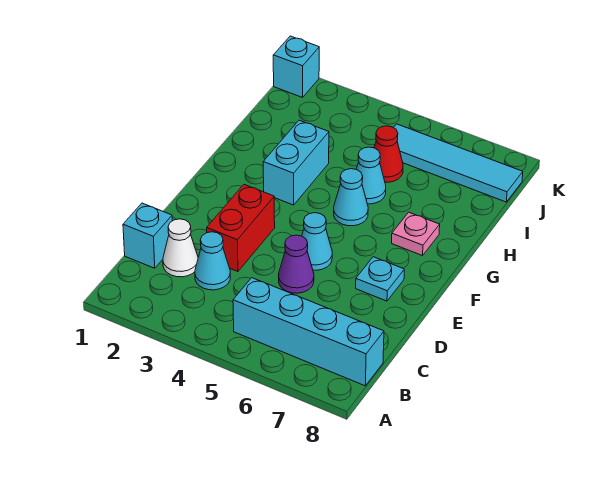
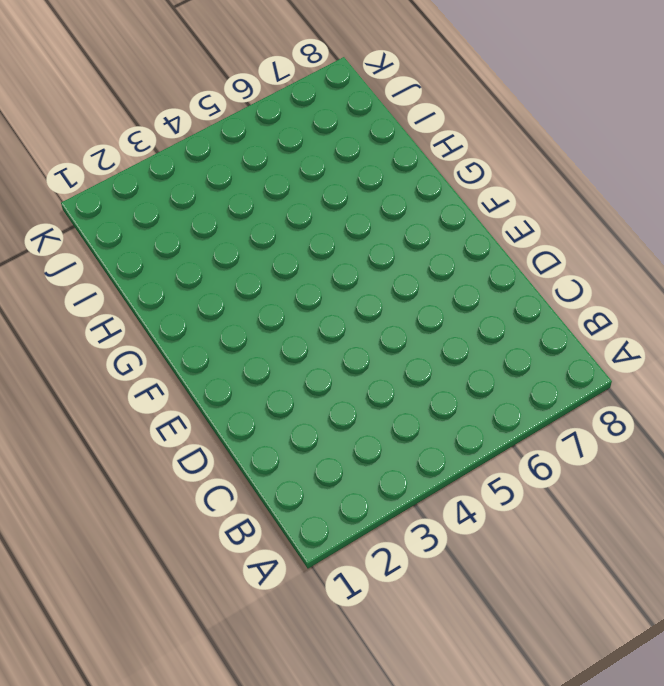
none -> cyan 1x4 brick [233,278,384,386]
none -> cyan 1x1 brick [123,203,172,268]
none -> white 1x1 cone [163,219,198,277]

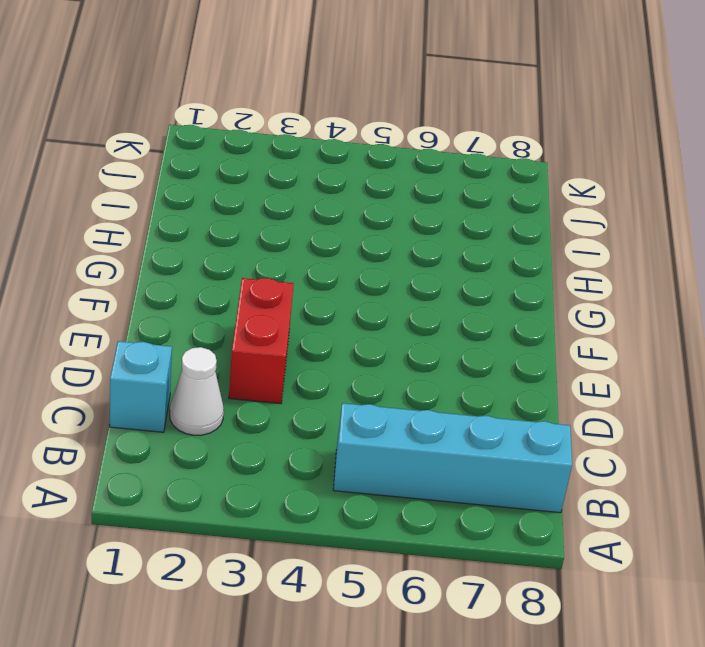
none -> cyan 1x1 cone [195,232,230,290]
none -> purple 1x1 cone [279,235,314,293]
none -> cyan 1x1 cone [302,213,332,270]

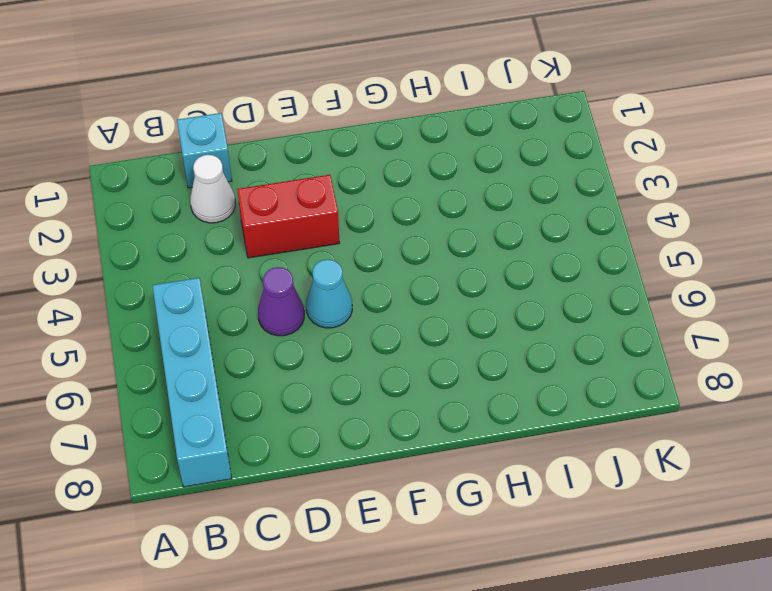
none -> cyan 1x1 cone [195,232,230,290]
none -> cyan 1x1 plate [356,257,404,301]
none -> cyan 1x2 brick [263,120,329,205]

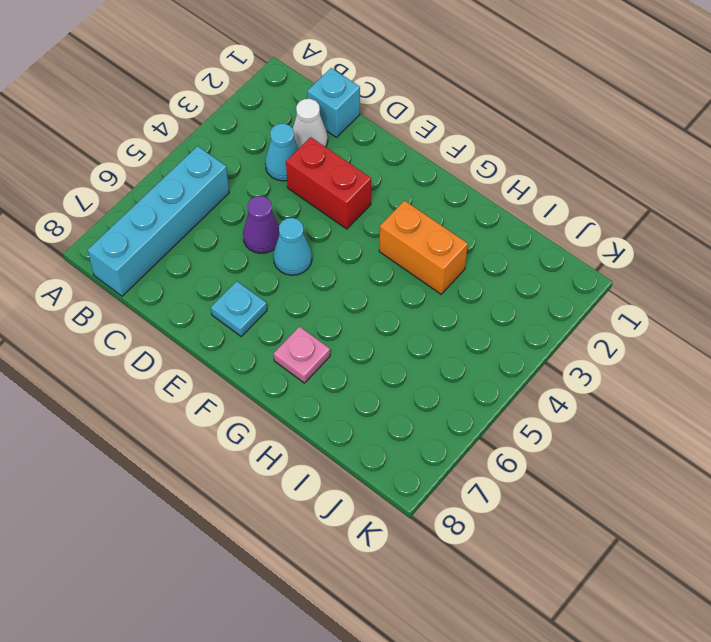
orange 1x2 brick [379,201,468,294] -> cyan 1x2 brick [263,120,329,205]
none -> cyan 1x1 cone [334,169,368,226]
none -> cyan 1x1 cone [356,147,386,204]
none -> red 1x1 cone [374,126,403,182]

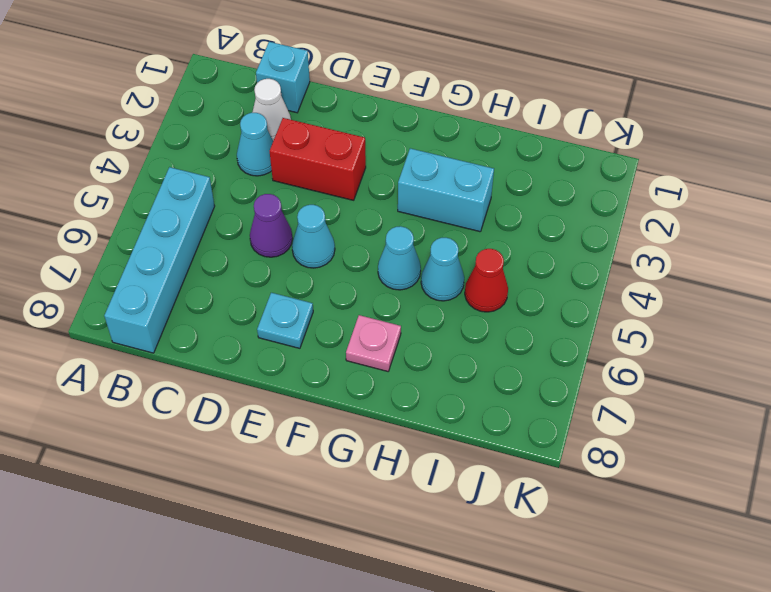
none -> cyan 1x4 tile [394,124,523,202]
none -> cyan 1x1 brick [273,36,319,97]

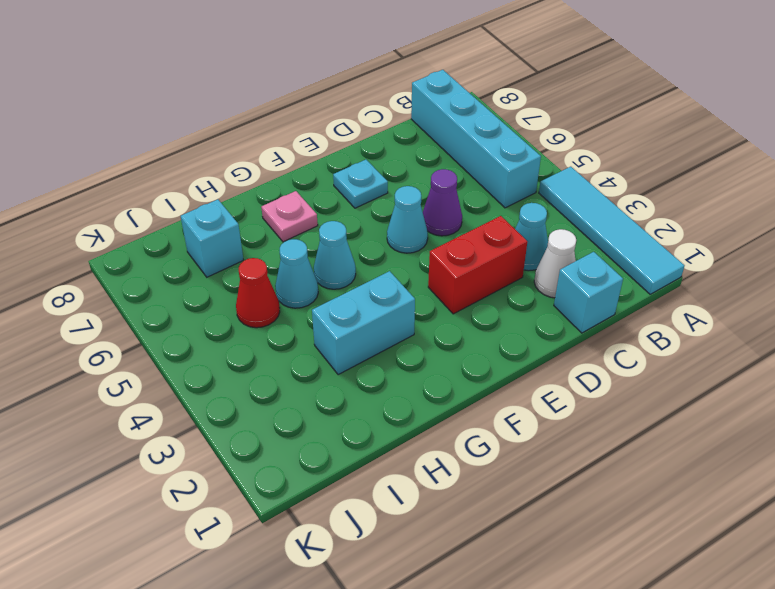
cyan 1x4 tile [539,167,684,294] -> cyan 1x4 tile moved to [394,124,523,202]
cyan 1x1 brick [181,199,243,277] -> cyan 1x1 brick moved to [273,36,319,97]

